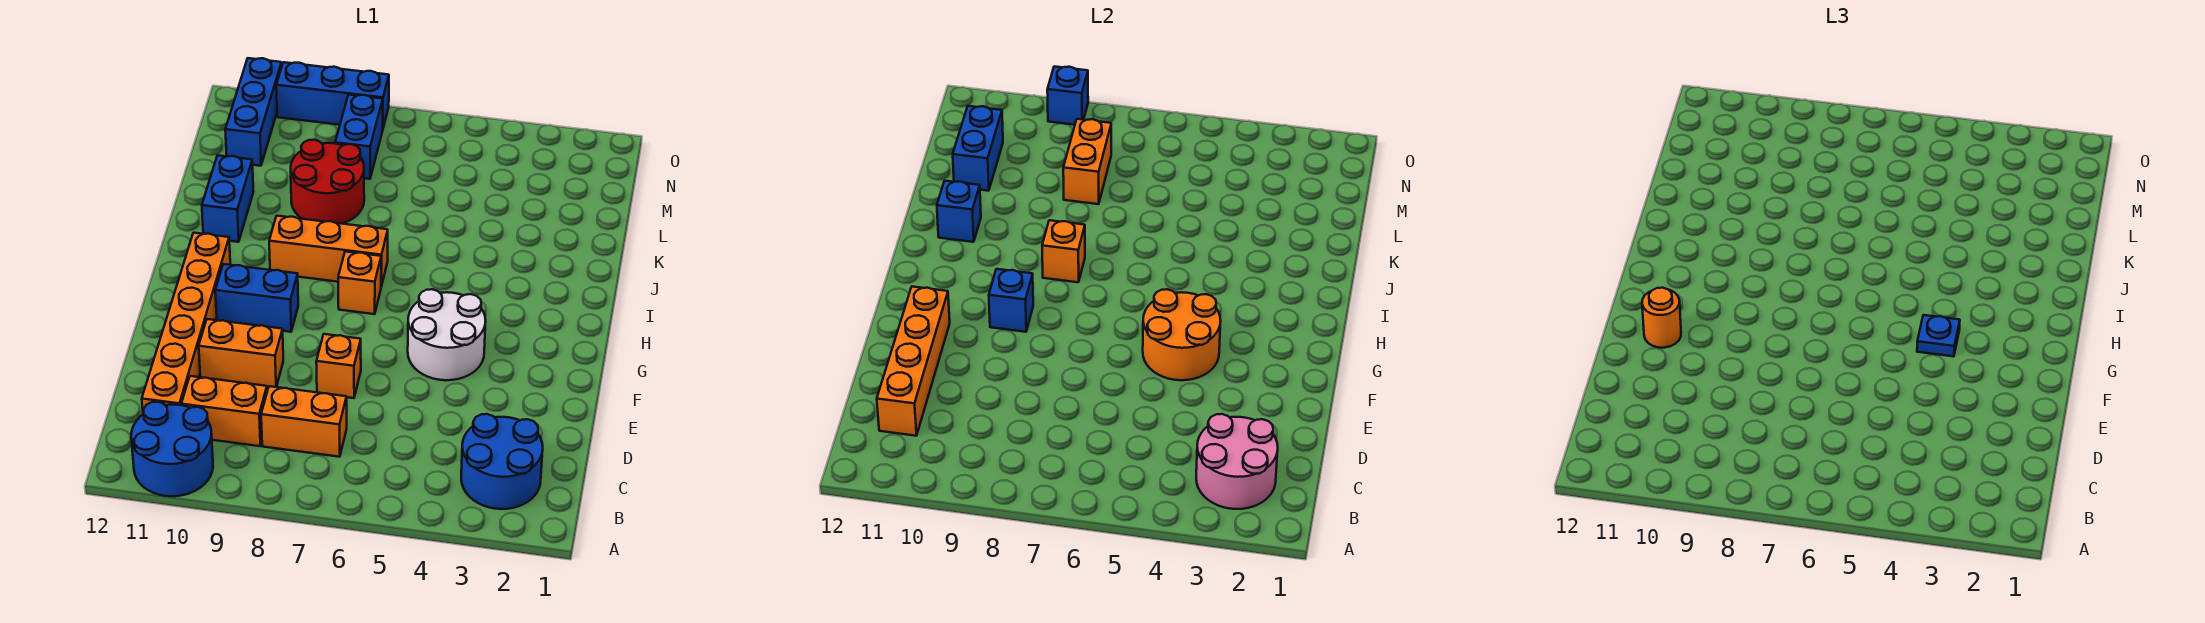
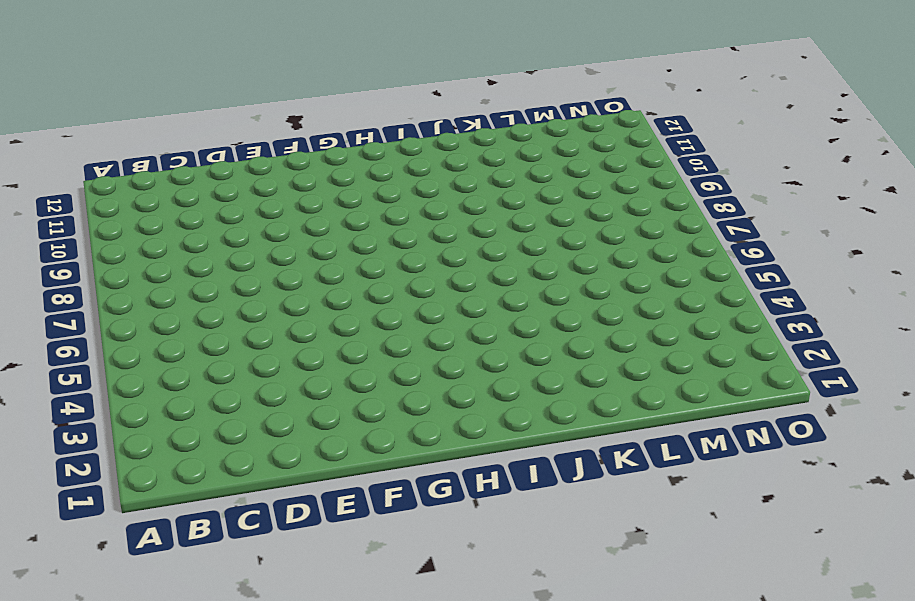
none -> blue 2x2 round brick [131,402,213,496]
none -> blue 2x2 round brick [461,414,543,509]
none -> orange 1x2 brick [261,386,347,457]

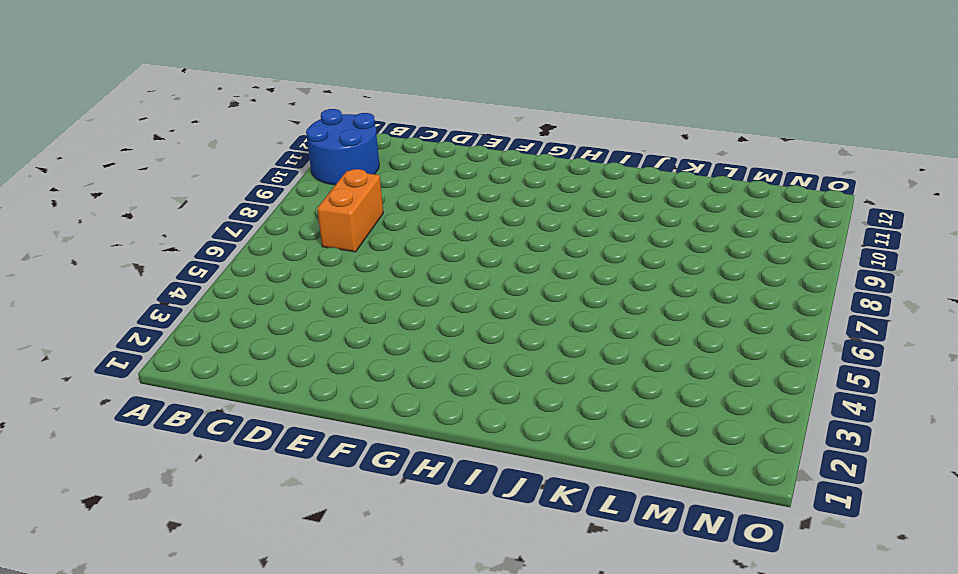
none -> blue 2x2 round brick [461,414,543,509]
none -> orange 1x2 brick [181,376,267,446]
none -> orange 1x6 brick [142,233,230,414]

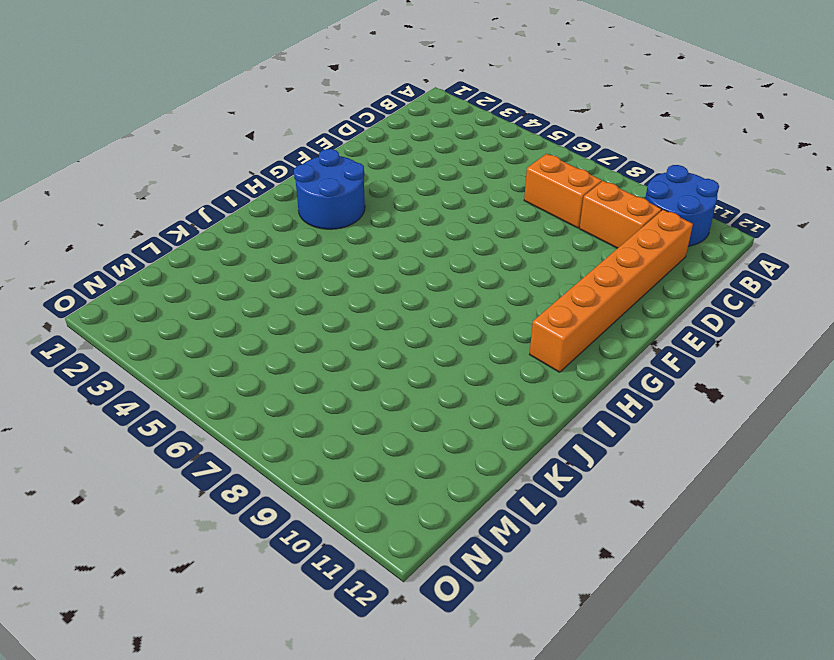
blue 2x2 round brick [294,149,365,229] -> blue 2x2 round brick moved to [461,414,543,509]
none -> orange 1x1 brick [316,334,361,398]
none -> orange 1x2 brick [199,319,283,387]
none -> white 2x2 round brick [408,289,486,380]

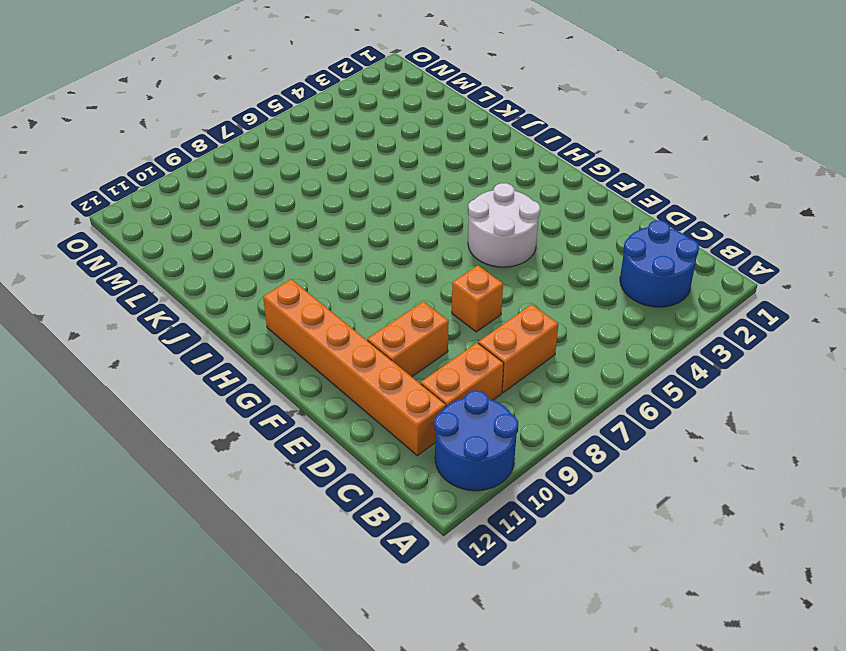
none -> blue 1x2 brick [215,264,298,332]
none -> orange 1x1 brick [338,252,381,314]
none -> orange 1x3 brick [269,216,388,287]

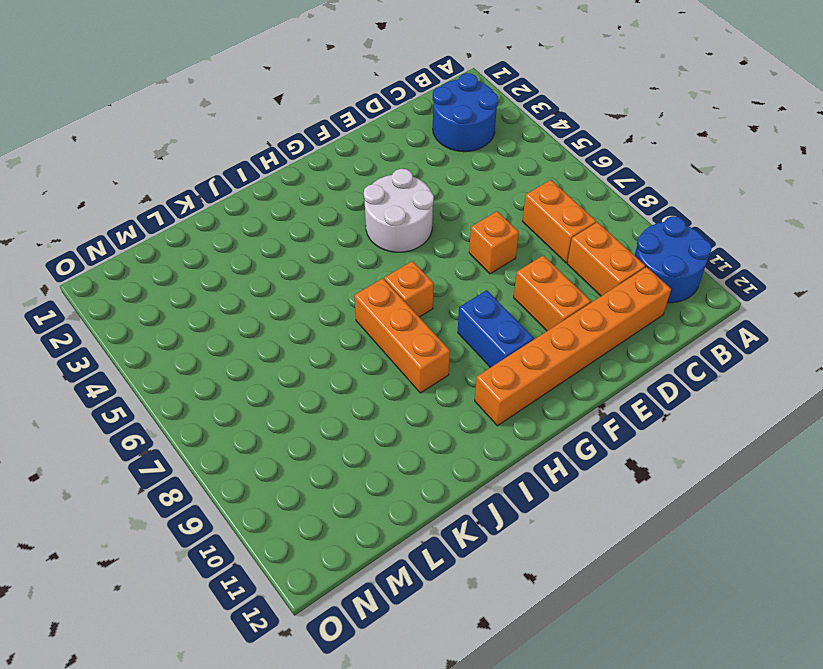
none -> blue 1x2 brick [202,155,253,242]
none -> red 2x2 round brick [291,140,364,224]
none -> blue 1x2 brick [335,95,383,179]

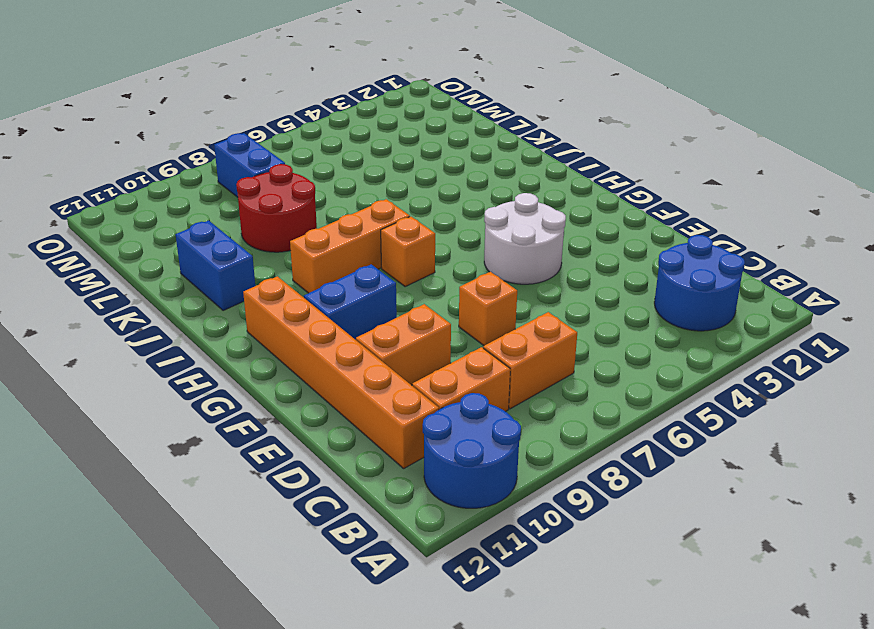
none -> blue 1x3 brick [225,58,282,166]
none -> blue 1x3 brick [276,62,389,128]
none -> pink 2x2 round brick [1196,414,1278,509]

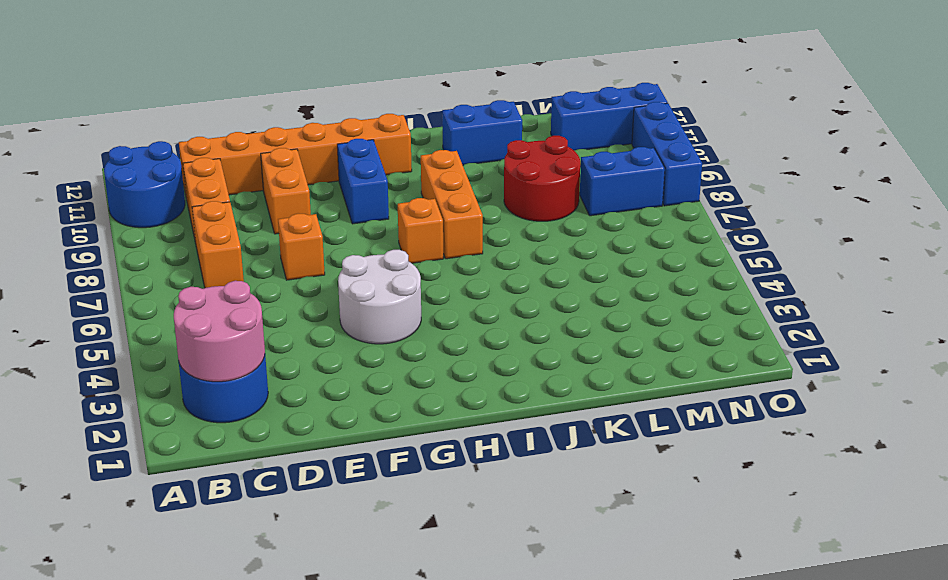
none -> orange 1x4 brick [877,287,950,436]
none -> orange 2x2 round brick [1143,289,1221,380]
none -> blue 1x1 brick [989,269,1033,332]

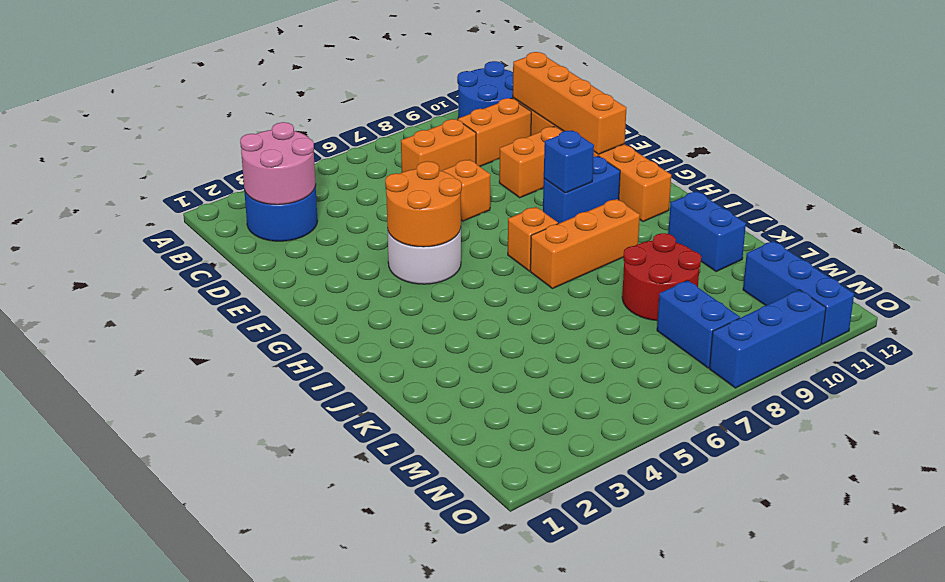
none -> orange 1x1 brick [1042,220,1085,282]
none -> blue 1x1 brick [937,181,981,242]
none -> orange 1x2 brick [1063,119,1111,204]

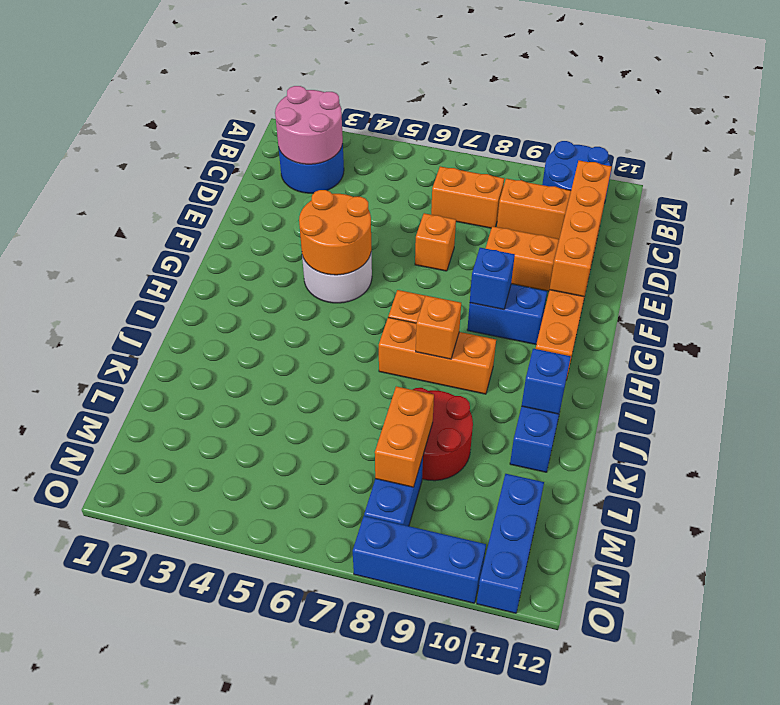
none -> blue 1x2 brick [953,106,1003,191]
none -> blue 1x1 brick [1047,66,1088,125]
none -> orange 1x1 round brick [1642,288,1681,348]

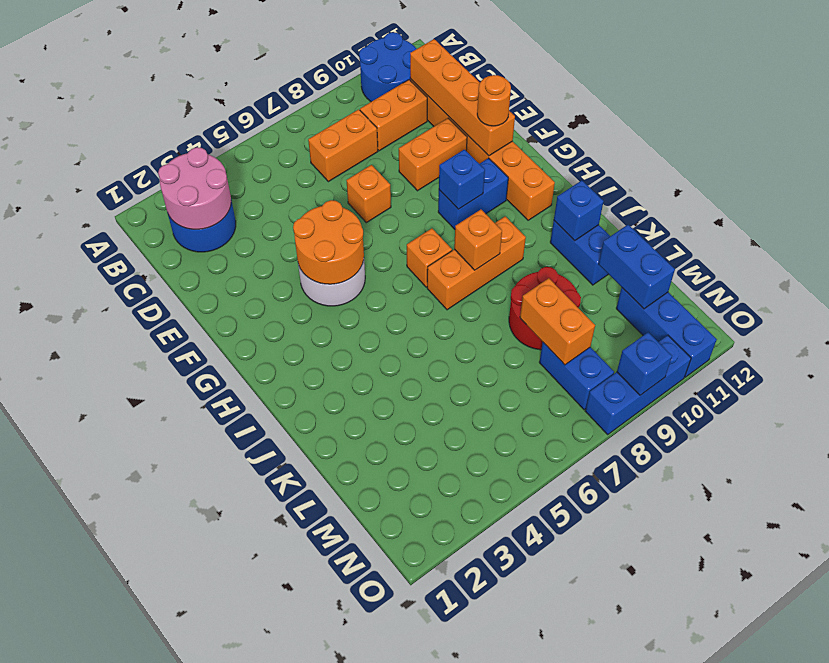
none -> blue 1x1 plate [1917,315,1960,356]

